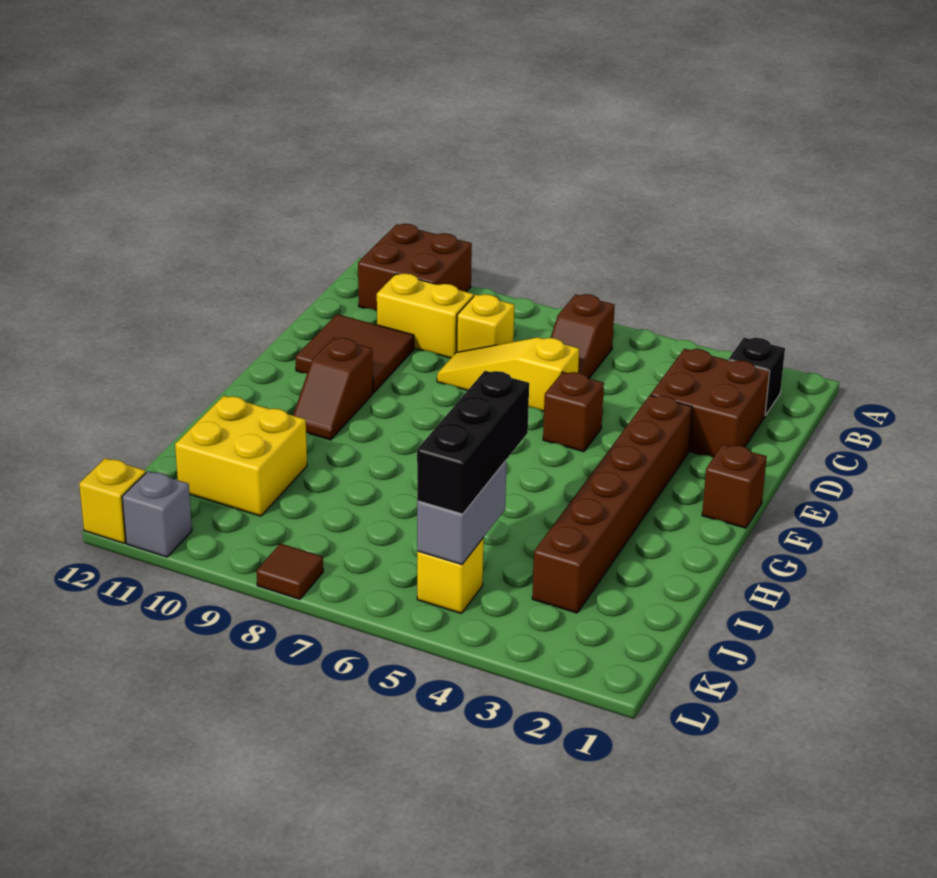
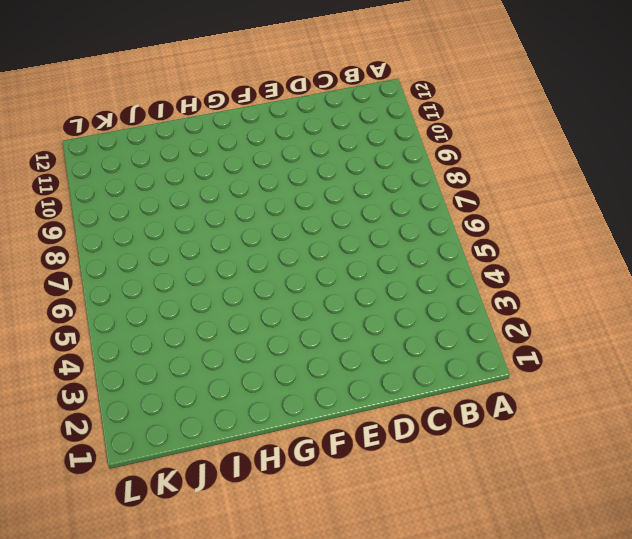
none -> brown 2x2 brick [358,224,472,311]
none -> black 1x1 brick [728,338,785,415]
none -> brown 1x2 slope [551,294,615,379]

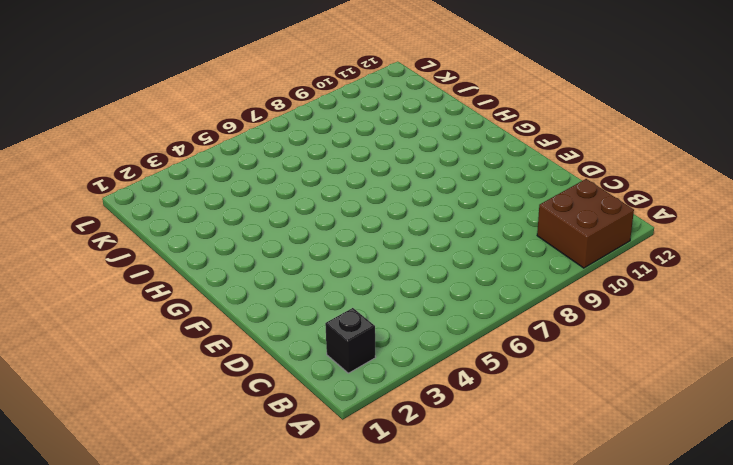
none -> brown 1x2 slope [551,294,615,379]
none -> brown 2x2 brick [651,349,770,458]
none -> yellow 1x1 brick [457,294,514,352]

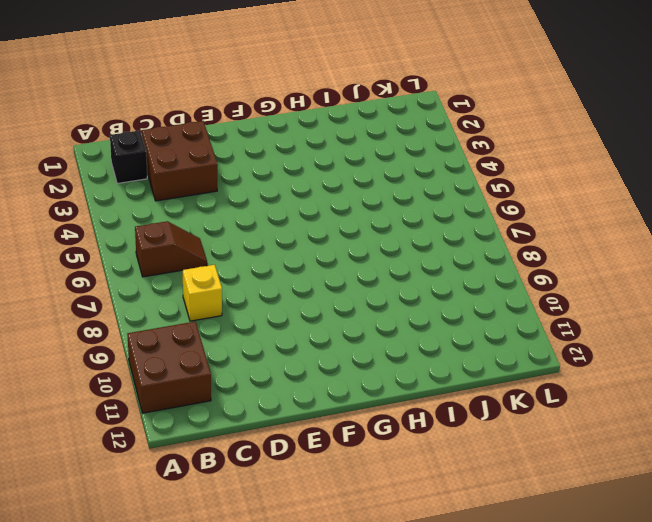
none -> yellow 1x2 brick [377,273,474,358]
none -> yellow 1x3 slope [437,337,579,411]
none -> brown 2x2 tile [295,314,414,393]

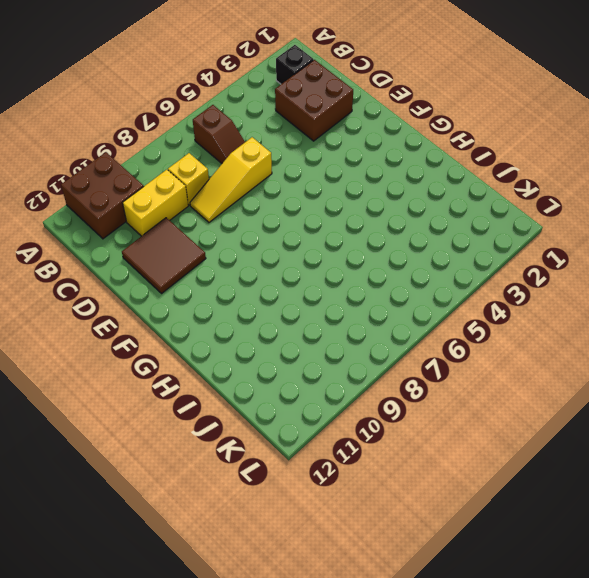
none -> brown 1x6 brick [532,395,692,613]
none -> brown 1x1 brick [543,372,604,452]
none -> brown 1x1 brick [702,444,767,528]

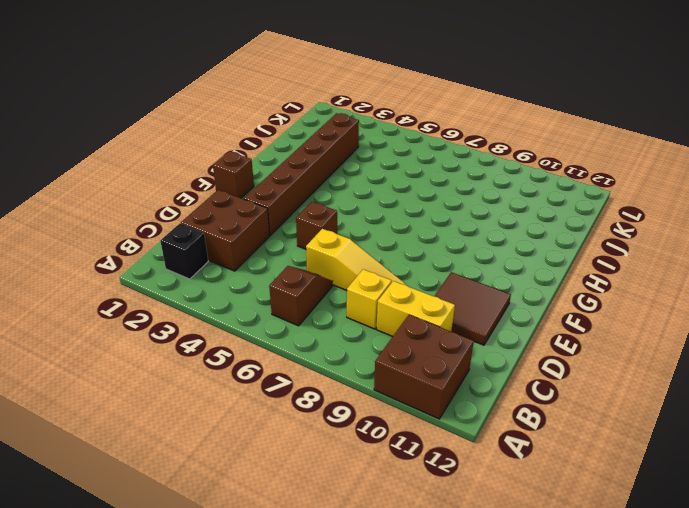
none -> brown 1x2 slope [293,338,373,440]
none -> yellow 2x2 brick [175,396,307,516]
none -> yellow 1x1 brick [417,539,483,613]

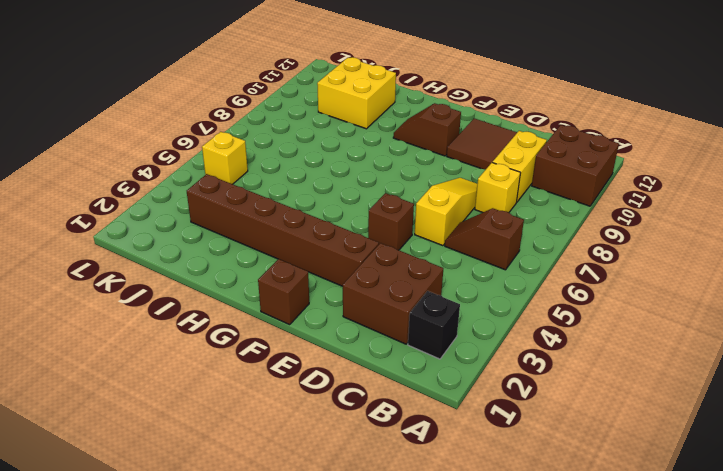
none -> brown 1x1 tile [256,543,323,599]
none -> grey 1x1 brick [122,471,192,557]
none -> yellow 1x1 brick [79,458,146,543]

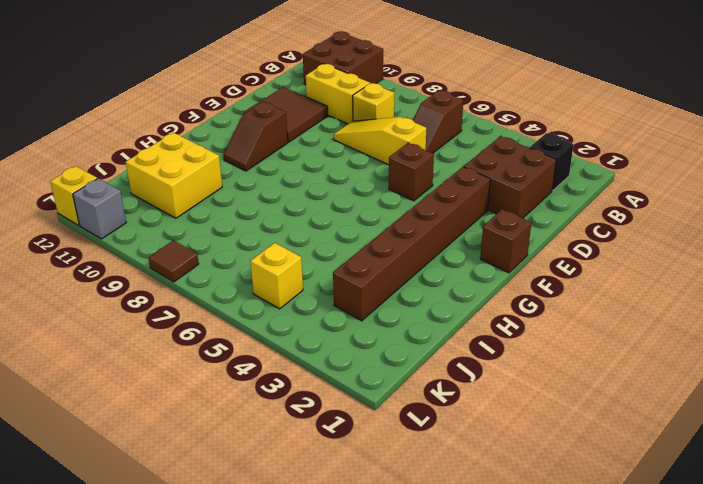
none -> grey 1x2 brick [417,461,506,564]
none -> black 1x3 brick [417,371,529,514]

